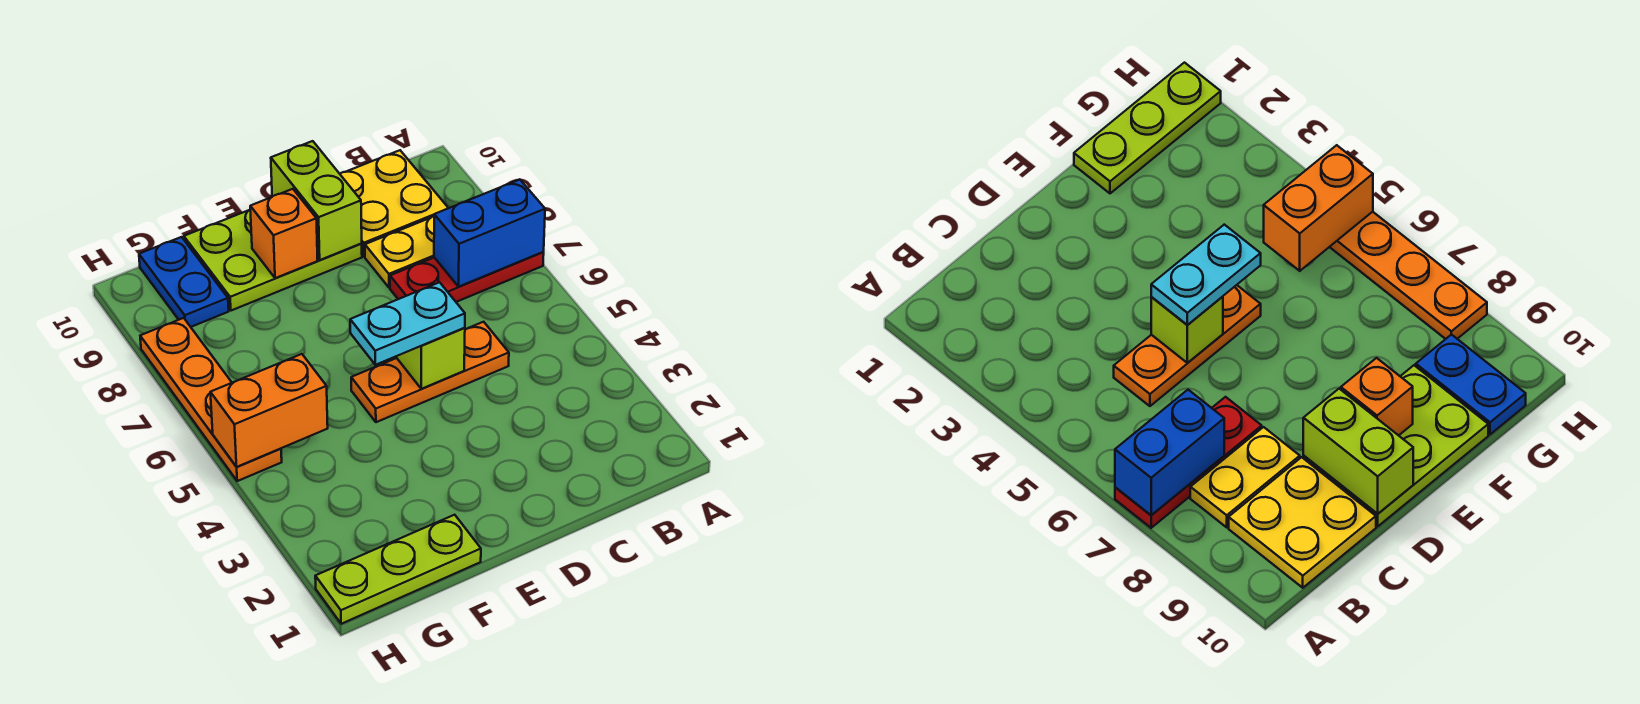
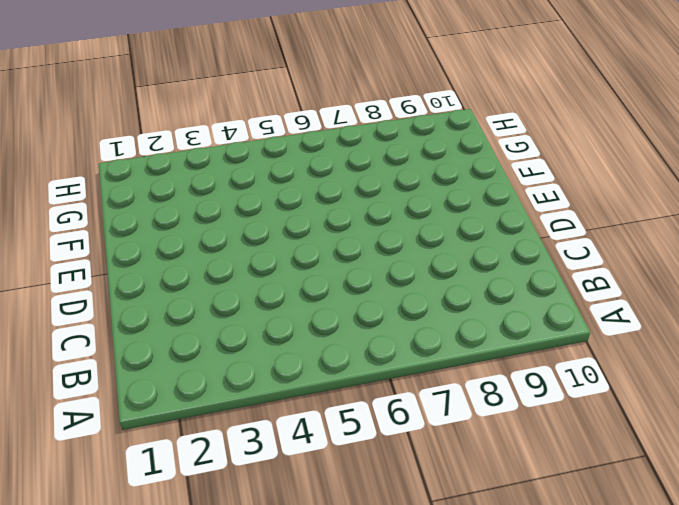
none -> red 1x3 plate [390,252,544,302]
none -> yellow 1x2 plate [365,216,434,288]
none -> yellow 2x2 plate [340,150,448,256]

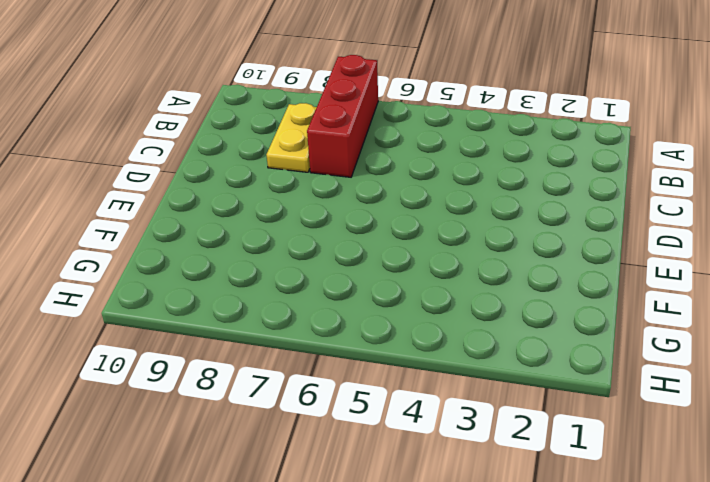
red 1x3 brick [307,55,378,177] -> red 1x3 plate [390,252,544,302]
none -> yellow 2x2 plate [340,150,448,256]
none -> orange 1x3 plate [351,322,509,422]
none -> lime 2x3 plate [184,210,362,311]

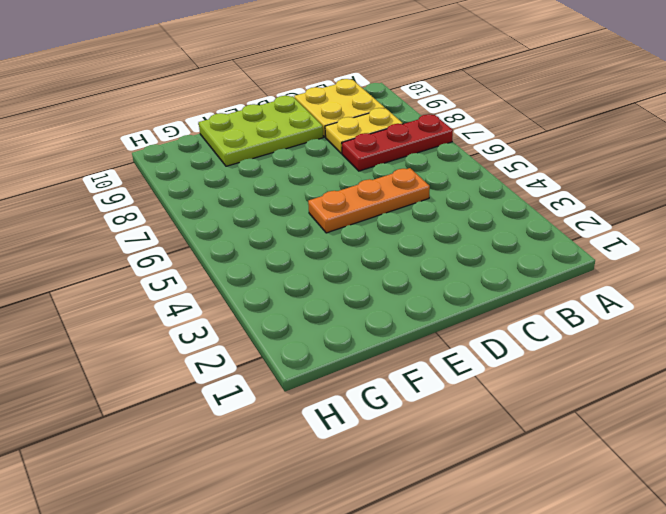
none -> lime 1x3 plate [315,515,481,624]
none -> blue 1x2 plate [139,237,229,327]
none -> orange 1x4 plate [140,318,282,481]

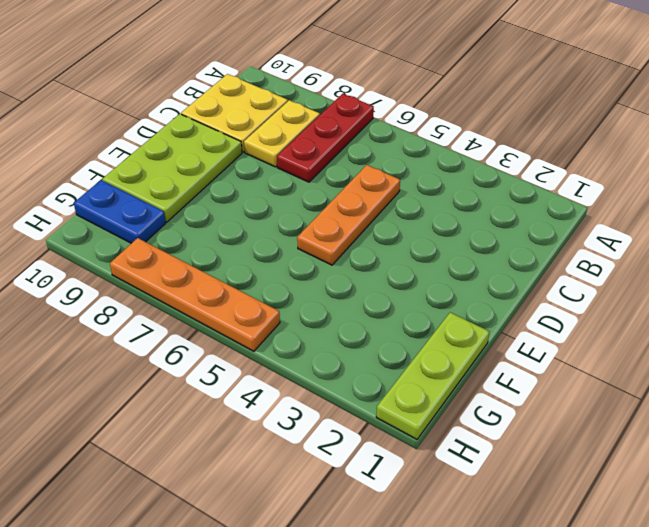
none -> blue 1x2 brick [434,180,545,287]
none -> lime 1x1 brick [397,328,465,389]
none -> lime 1x2 brick [271,141,362,260]

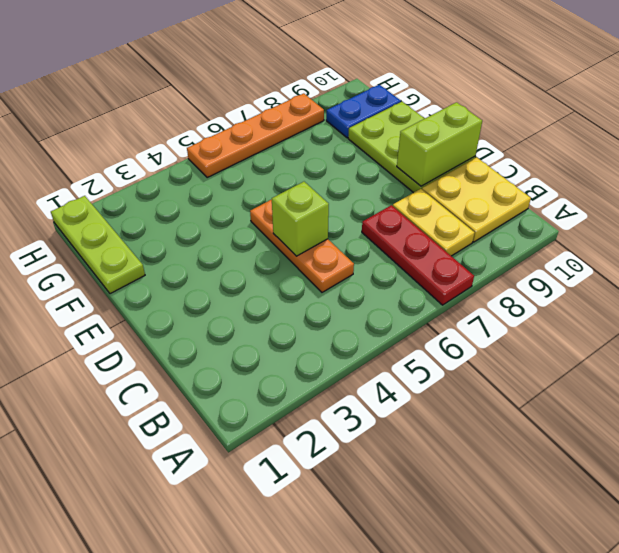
none -> blue 1x2 brick [434,180,545,287]
none -> orange 1x1 brick [250,189,318,278]
none -> orange 1x2 brick [210,354,328,467]

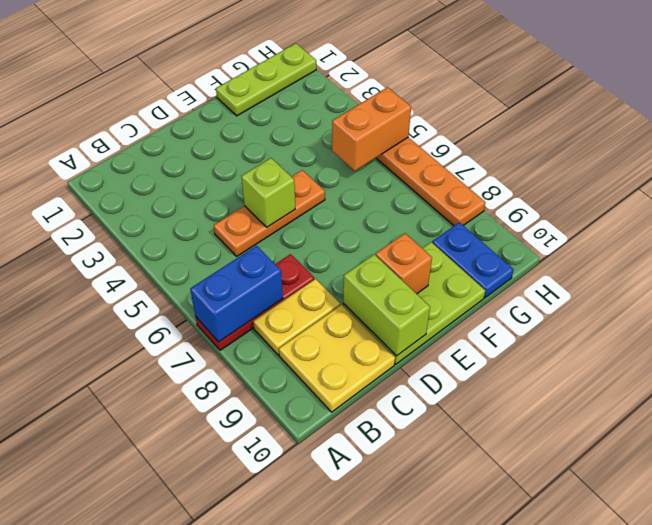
none -> cyan 1x2 plate [350,282,465,365]

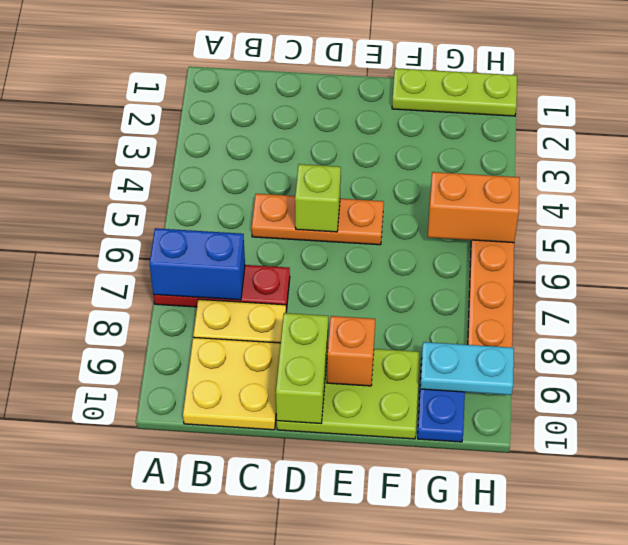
cyan 1x2 plate [420,342,514,395] -> cyan 1x2 plate moved to [350,282,465,365]

